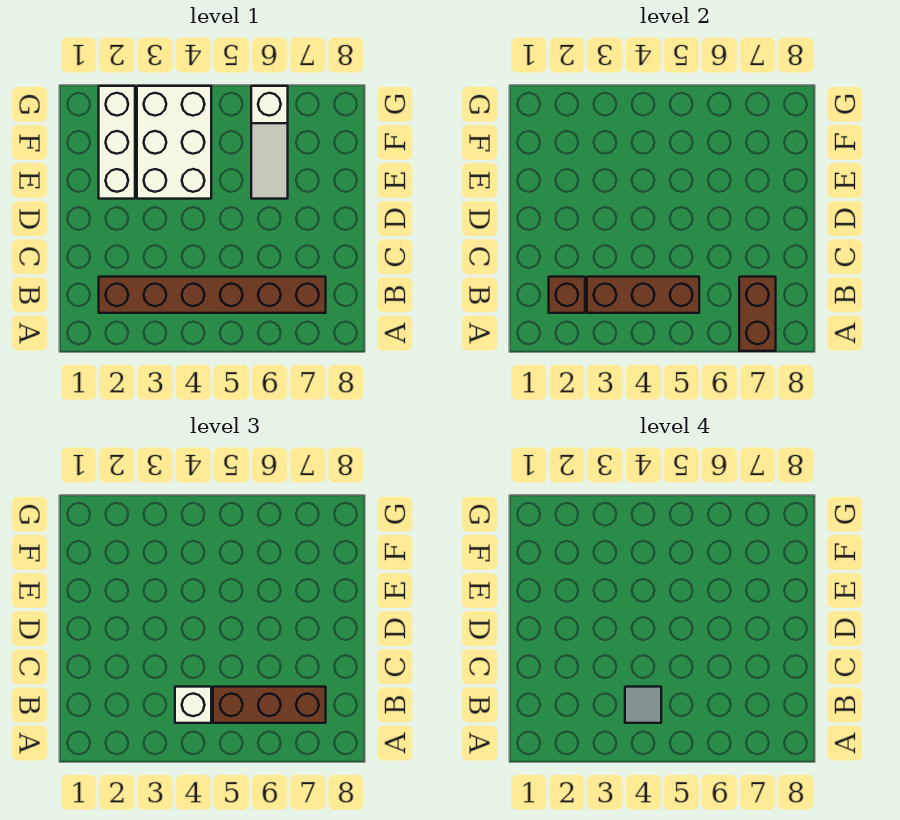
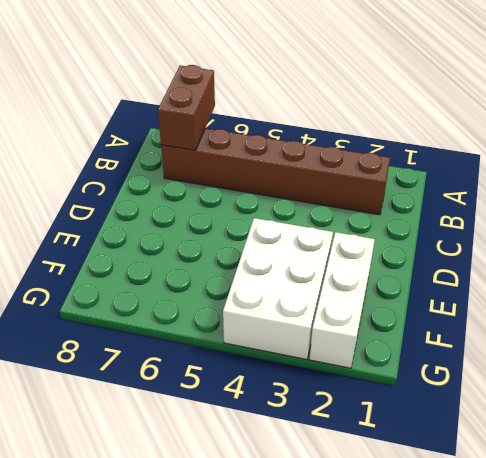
none -> white 1x3 slope [251,86,288,199]
none -> brown 1x1 brick [549,277,585,313]

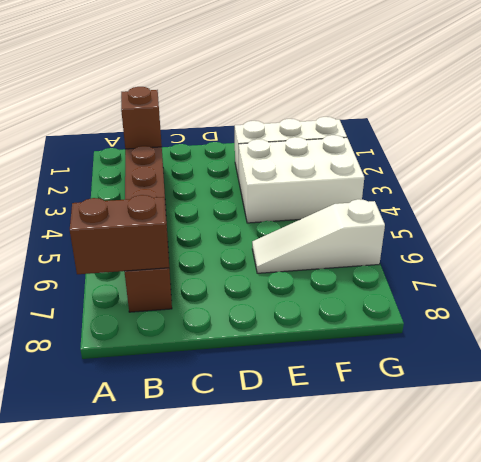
none -> brown 1x3 brick [587,277,699,313]
none -> white 1x1 brick [175,687,211,723]

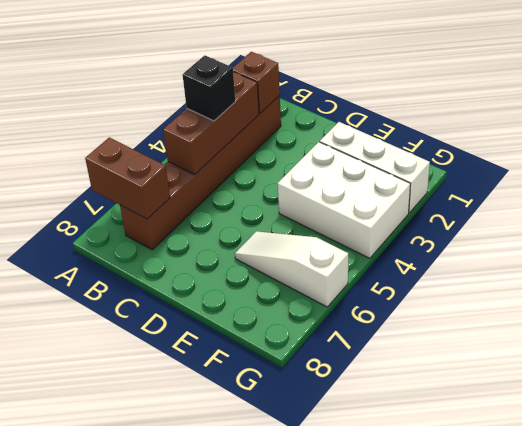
black 1x1 brick [183,55,236,121] -> white 1x1 brick [175,687,211,723]
none -> brown 1x3 brick [213,687,326,723]
none -> grey 1x1 tile [625,687,661,723]

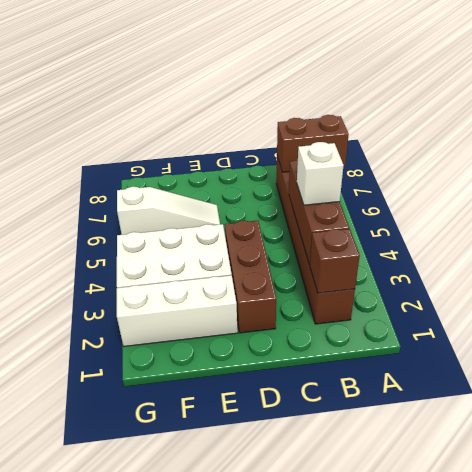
brown 1x3 brick [225,221,276,333] -> brown 1x3 brick moved to [213,687,326,723]
none -> grey 1x1 tile [625,687,661,723]

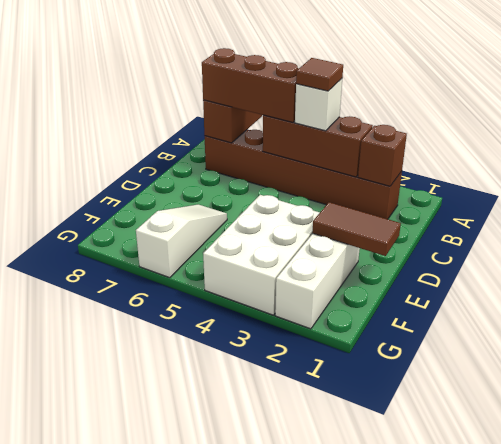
brown 1x1 tile [296,58,343,91] -> grey 1x1 tile [625,687,661,723]
brown 1x2 tile [312,202,401,256] -> none

